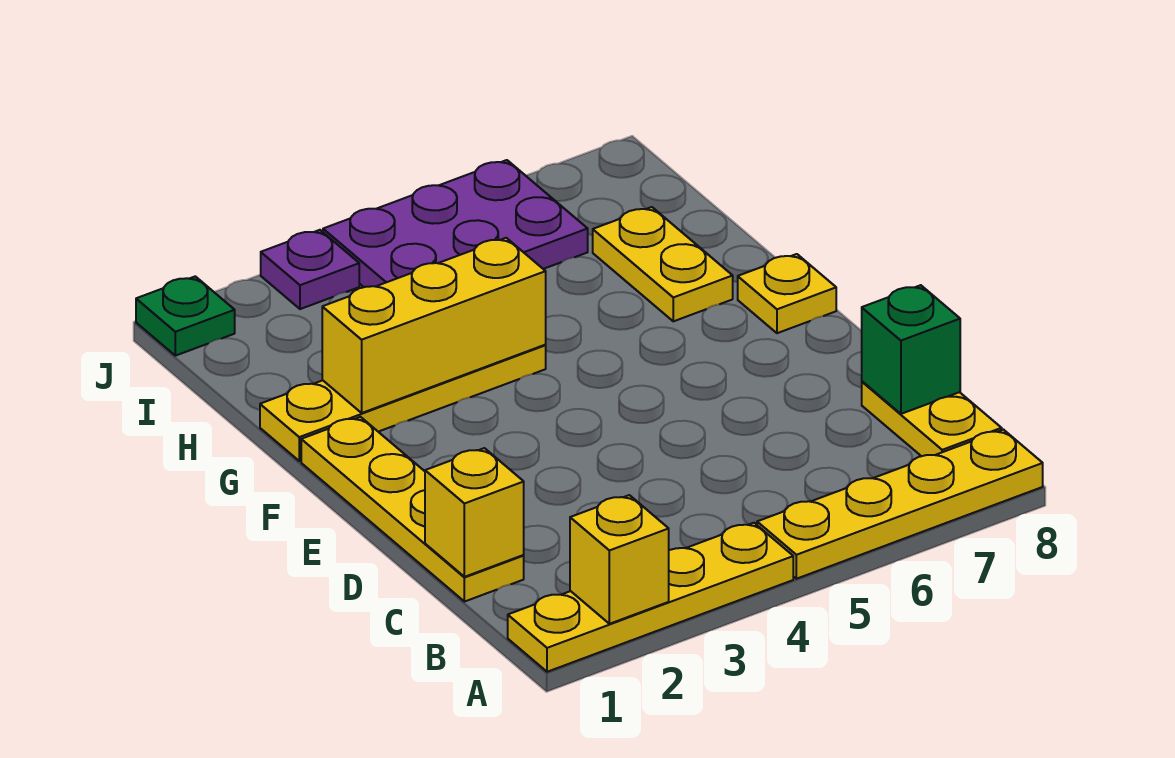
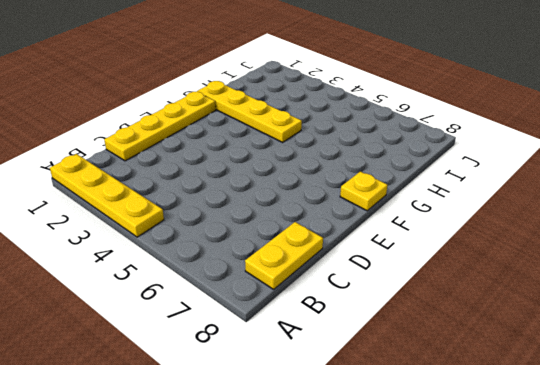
none -> yellow 1x4 plate [757,430,1043,579]
none -> yellow 1x2 plate [593,207,733,321]
none -> purple 2x3 plate [323,160,588,287]

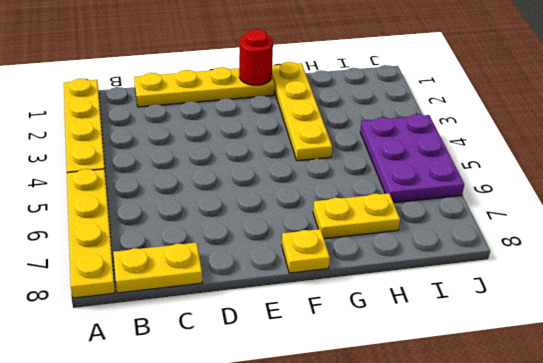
red 1x1 round brick [239,29,273,85] -> none
none -> green 1x1 plate [136,276,235,356]
none -> purple 1x1 plate [261,230,359,309]
none -> yellow 1x1 brick [570,495,669,624]

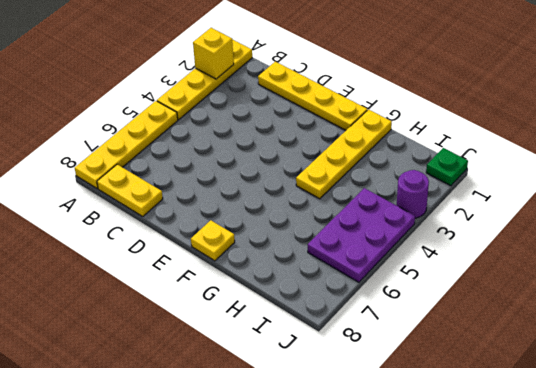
purple 1x1 round brick [397,170,429,218] -> purple 1x1 plate [261,230,359,309]
none -> yellow 1x2 plate [593,207,733,321]
none -> yellow 1x1 brick [425,448,524,577]
none -> green 1x1 brick [862,285,960,414]

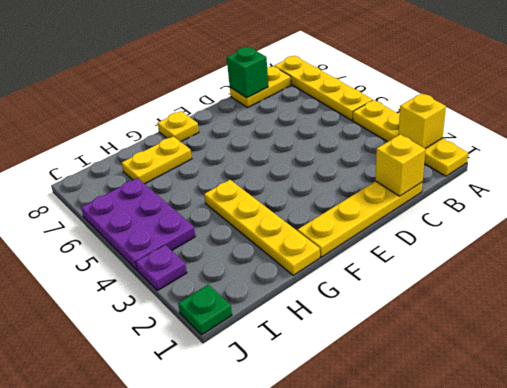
none -> yellow 1x3 brick [322,238,546,413]

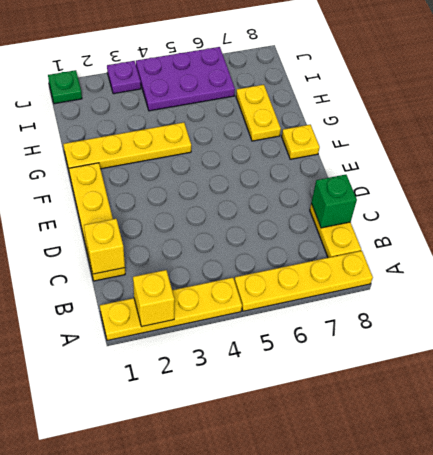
none -> yellow 1x3 brick [322,238,546,413]

